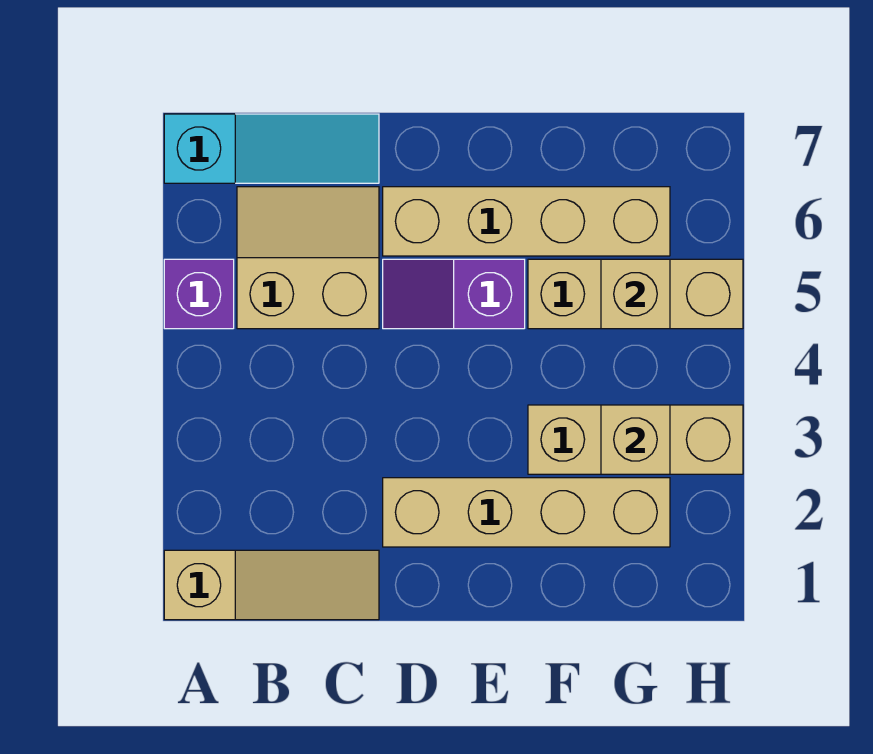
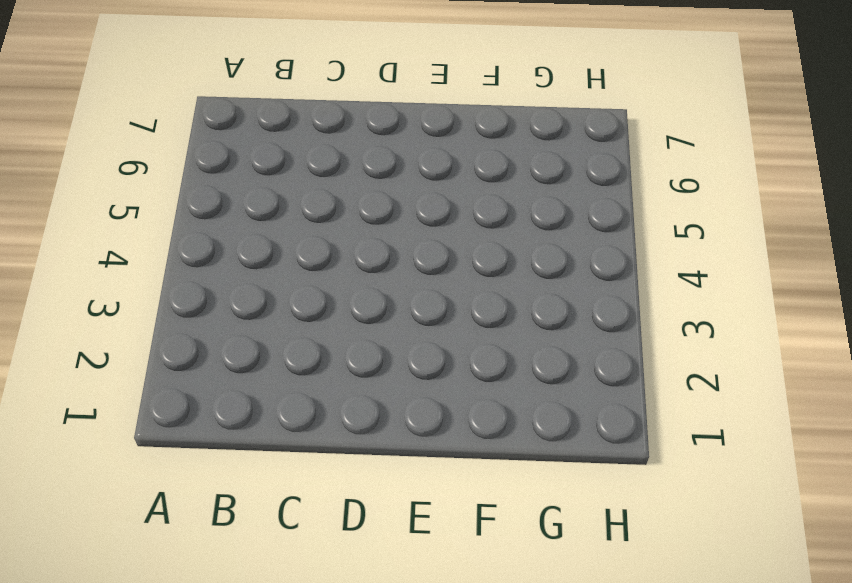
none -> tan 1x3 slope [164,550,379,620]
none -> purple 1x1 brick [164,259,234,329]

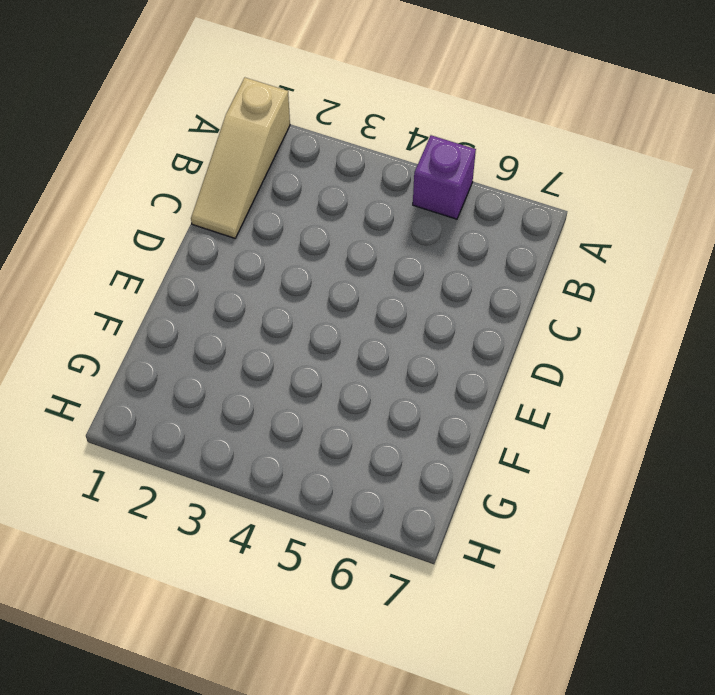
none -> cyan 1x3 slope [164,114,379,183]
none -> tan 2x2 slope [237,187,379,329]

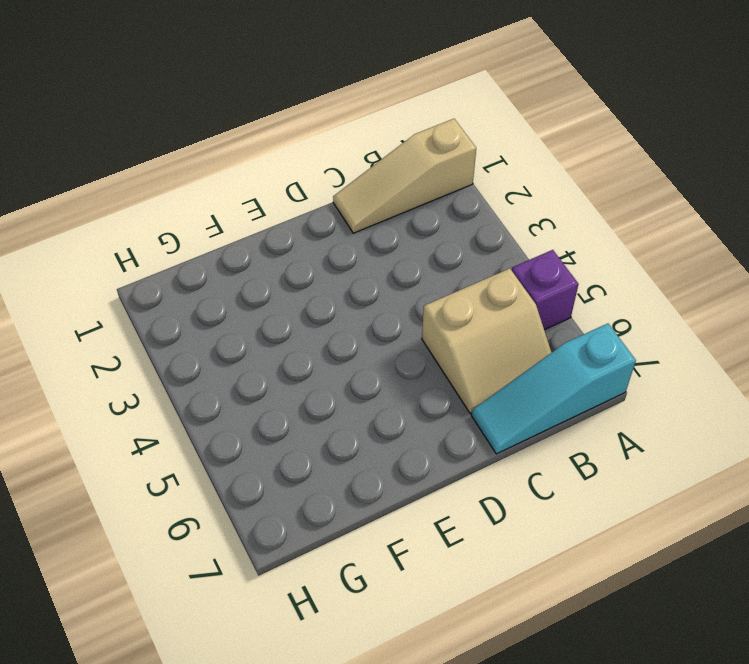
none -> tan 1x4 brick [383,478,670,547]
none -> purple 1x2 slope [383,259,525,329]

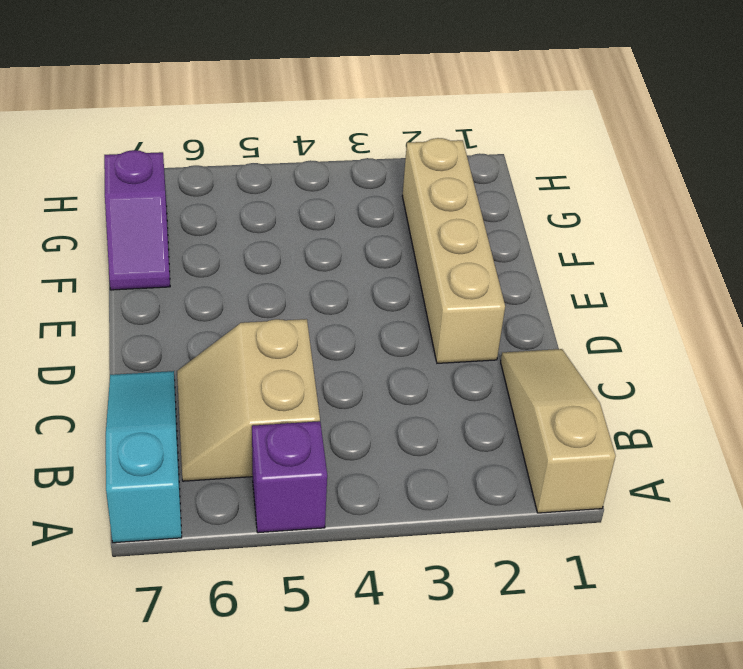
purple 1x2 slope [104,150,170,290] -> purple 1x2 slope moved to [383,259,525,329]
none -> tan 1x4 brick [383,187,670,256]
none -> tan 1x3 brick [528,405,743,474]

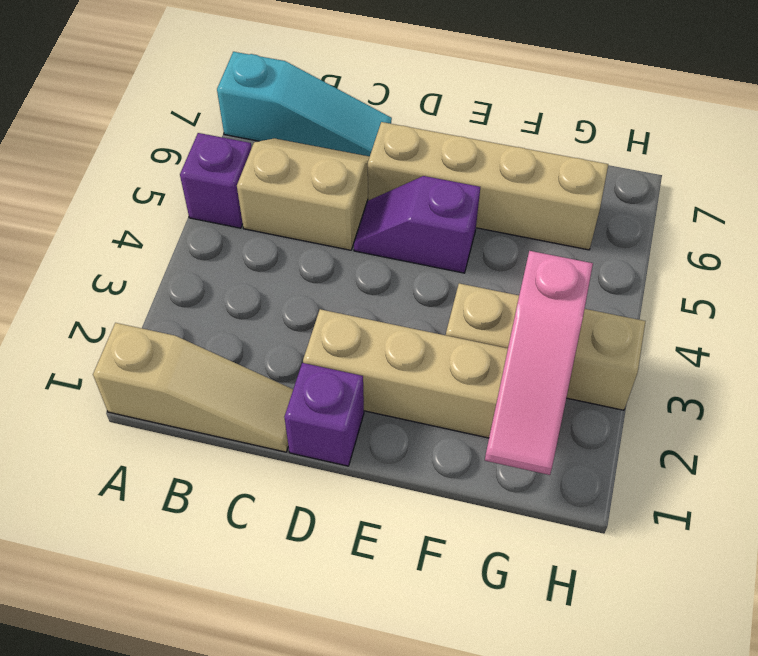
purple 1x1 brick [284,363,364,466] -> none
pink 1x3 slope [485,251,593,475] -> tan 1x1 brick [601,405,670,474]
none -> tan 1x3 brick [528,259,743,329]
none -> tan 1x1 brick [601,259,670,329]

